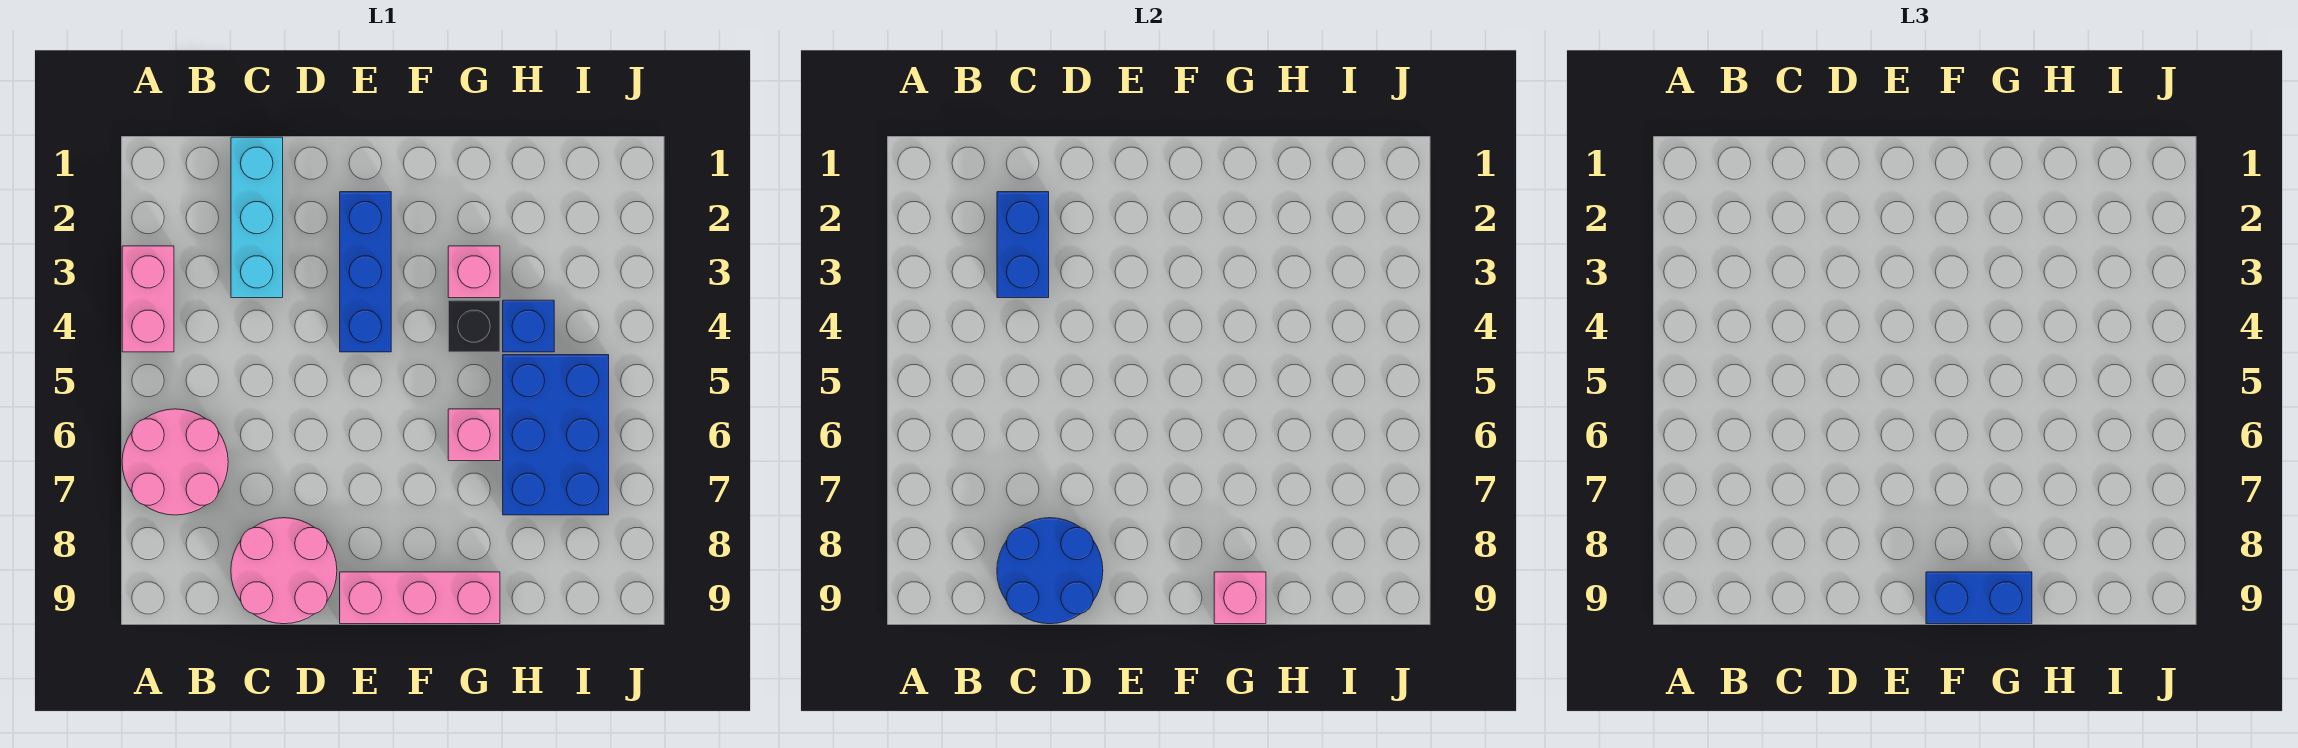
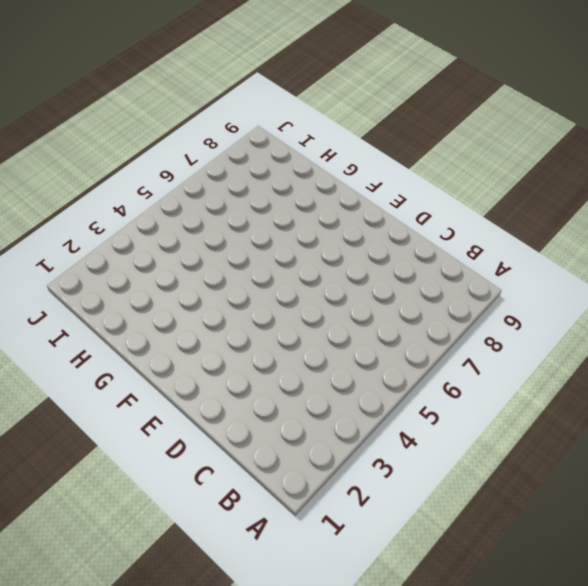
none -> pink 1x2 brick [122,246,174,352]
none -> pink 2x2 round brick [122,409,228,515]
none -> cyan 1x3 brick [231,137,283,298]

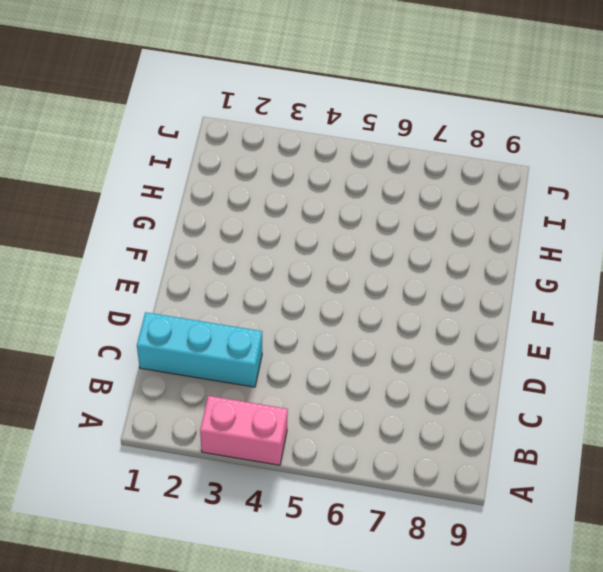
none -> pink 2x2 round brick [122,409,228,515]
none -> pink 2x2 round brick [231,518,337,624]
none -> blue 1x3 brick [340,192,391,352]

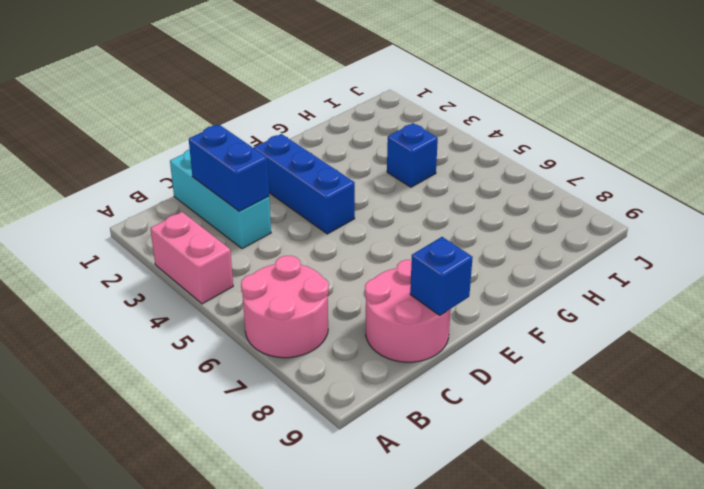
blue 1x1 brick [410,237,473,315] -> blue 2x2 round brick [997,518,1103,624]
none -> pink 1x3 brick [340,572,500,624]
none -> pink 1x1 brick [448,246,500,298]
none -> black 1x1 brick [448,300,500,352]

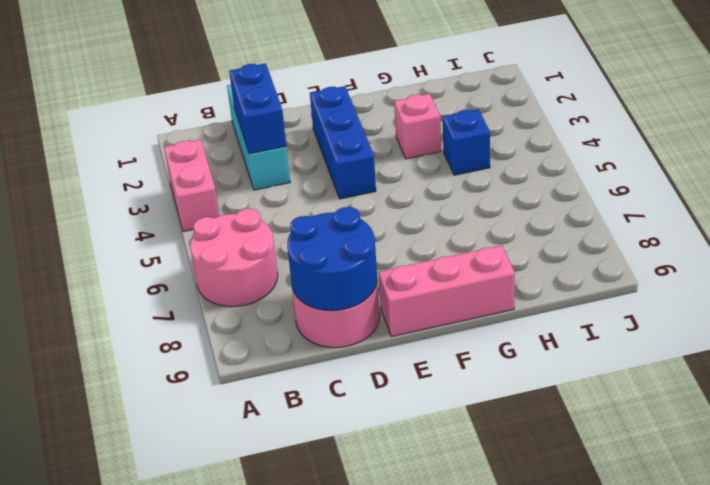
none -> black 1x1 brick [448,300,500,352]
none -> pink 1x1 brick [448,409,500,461]
none -> blue 2x3 brick [503,355,609,515]

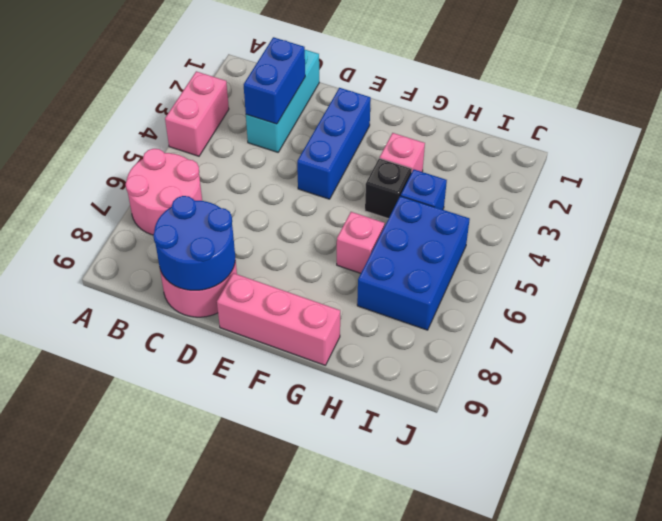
none -> pink 1x1 brick [1214,572,1266,624]
none -> blue 1x2 brick [1926,572,2032,624]

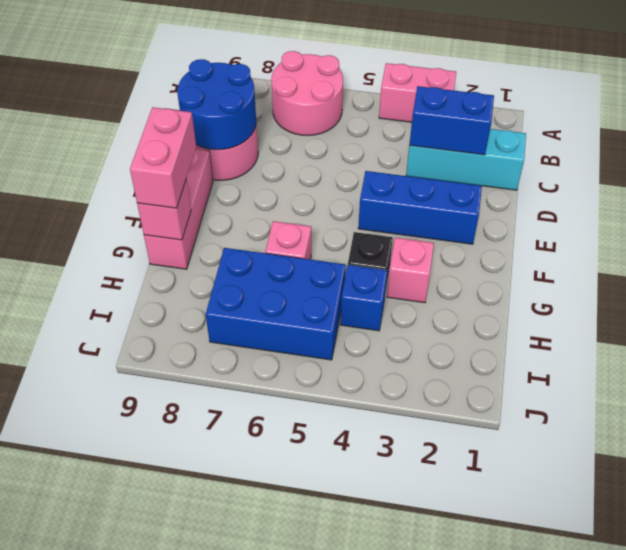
pink 1x2 brick [130,107,196,208] -> blue 1x2 brick [1926,572,2032,624]

